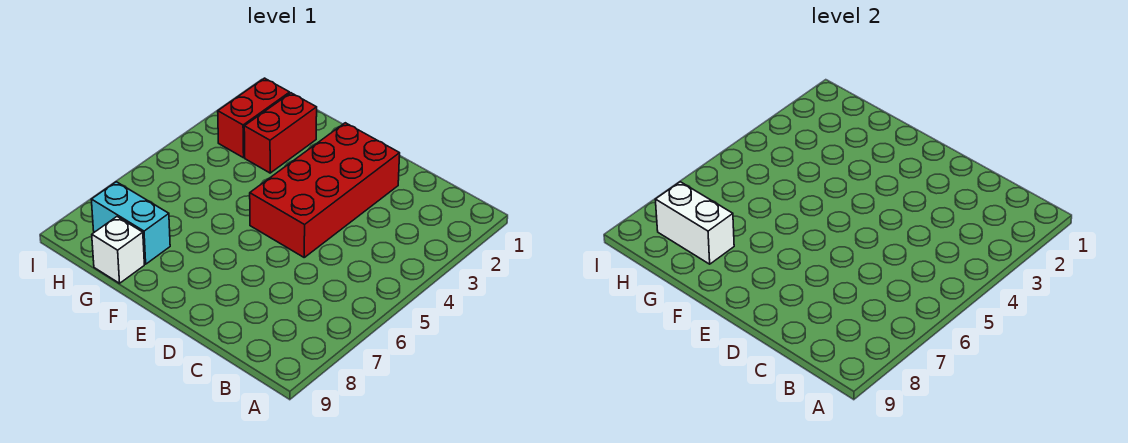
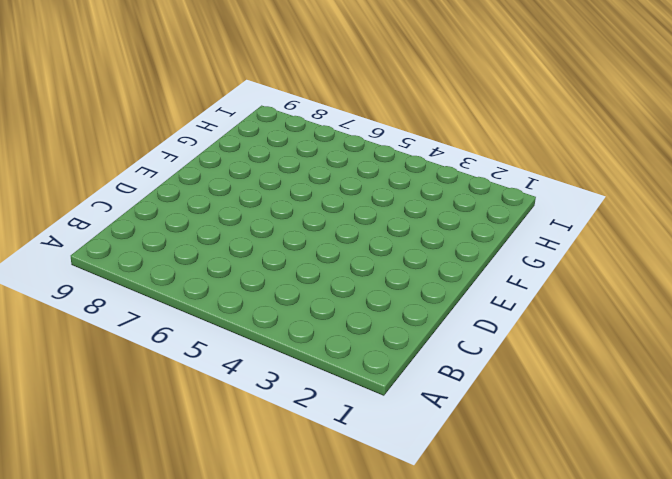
none -> red 2x4 brick [250,123,400,257]
none -> red 1x2 brick [244,93,317,173]

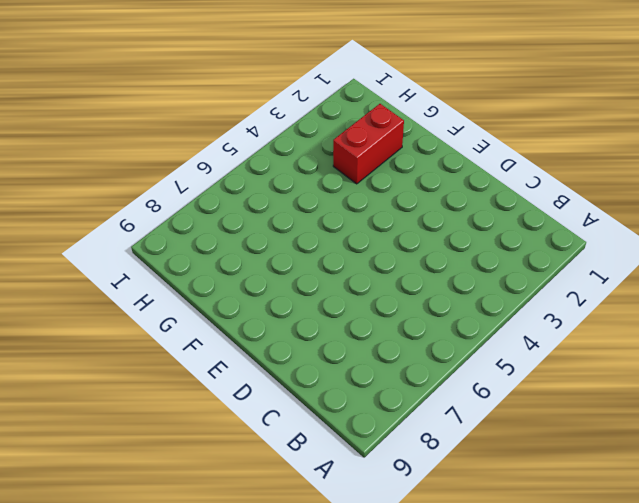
none -> red 2x4 brick [250,123,400,257]
none -> cyan 1x2 brick [91,182,170,264]

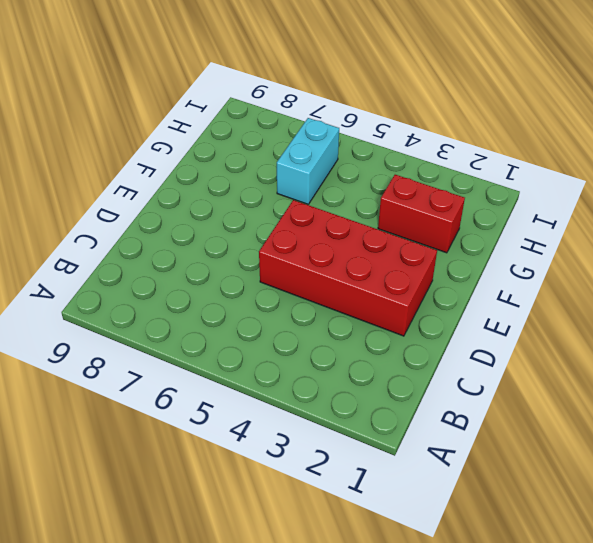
cyan 1x2 brick [277,118,339,204] -> cyan 1x2 brick moved to [91,182,170,264]
none -> white 1x1 brick [92,217,144,283]
none -> red 1x2 brick [218,78,290,158]

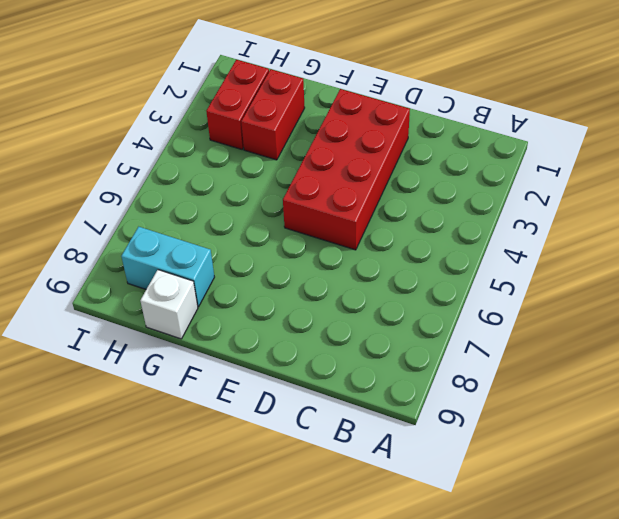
none -> white 1x2 brick [655,182,734,264]

